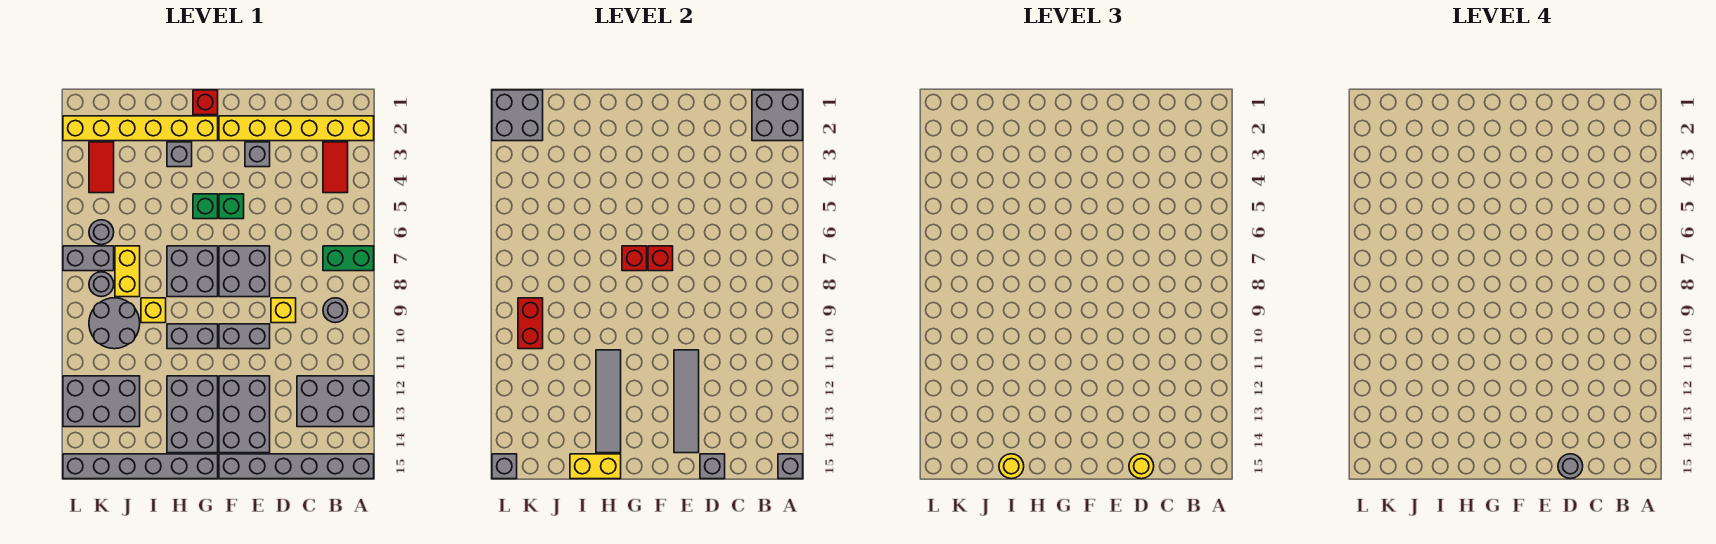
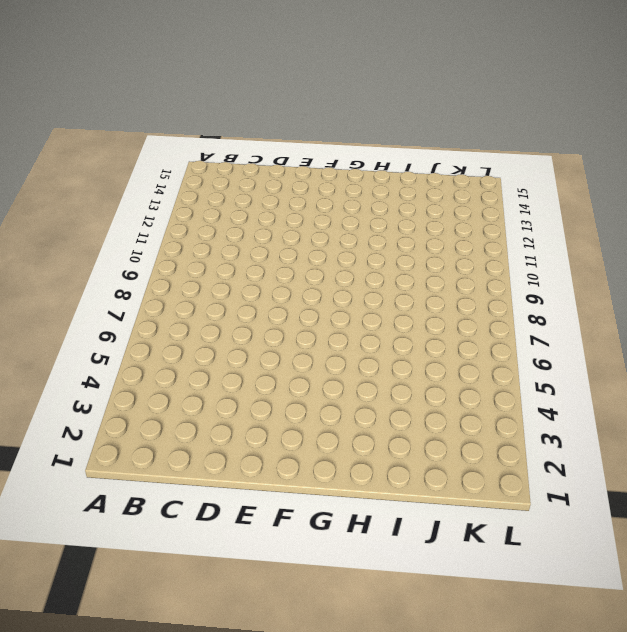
none -> yellow 1x6 brick [219,116,374,141]
none -> green 1x2 brick [323,246,374,271]
none -> grey 2x3 brick [297,376,374,427]
none -> grey 1x6 brick [219,454,374,479]

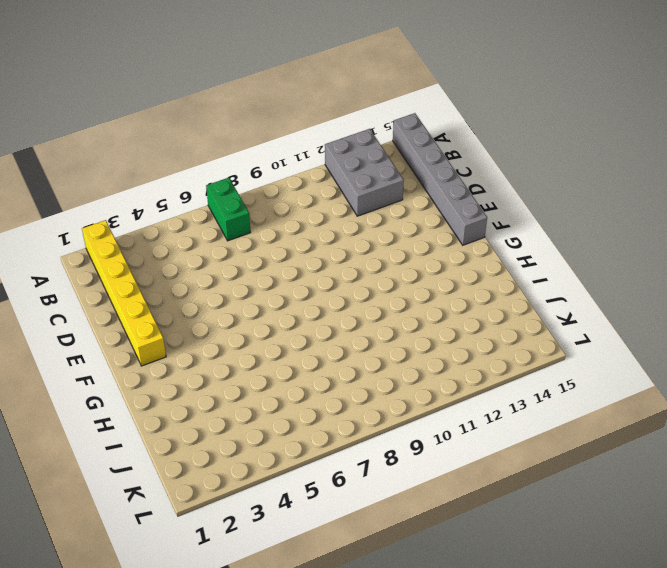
none -> red 1x2 tile [323,142,348,193]
none -> grey 1x1 round brick [323,298,348,323]
none -> yellow 1x1 brick [271,298,296,323]
none -> grey 1x1 brick [245,142,270,167]

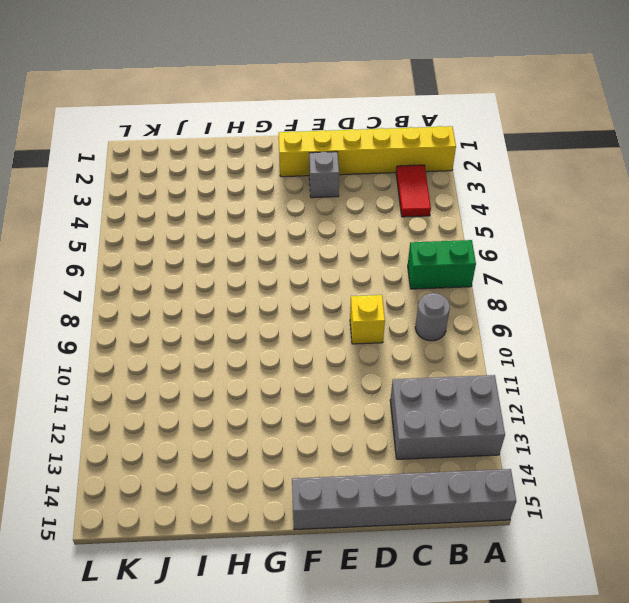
none -> grey 2x2 brick [219,246,270,297]
none -> grey 1x2 brick [219,324,270,349]
none -> grey 2x3 brick [219,376,270,453]
none -> green 1x1 brick [219,194,244,219]

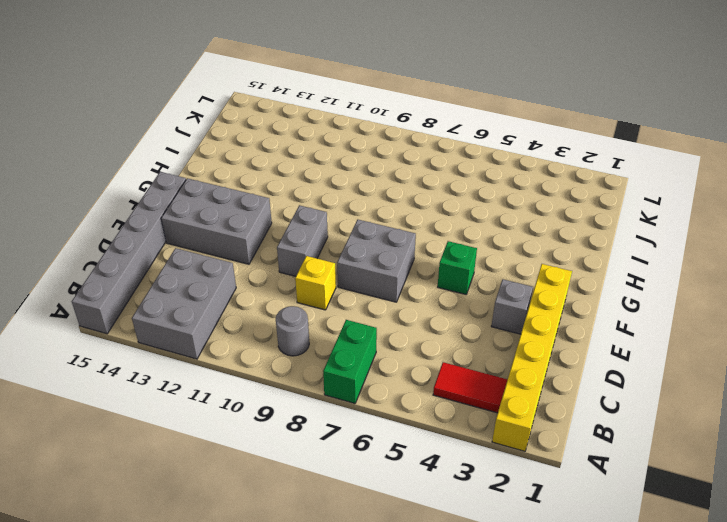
none -> red 1x1 brick [193,90,218,115]
none -> yellow 1x6 brick [63,116,218,141]
none -> green 1x1 brick [193,194,218,219]
none -> grey 2x2 brick [167,246,218,297]

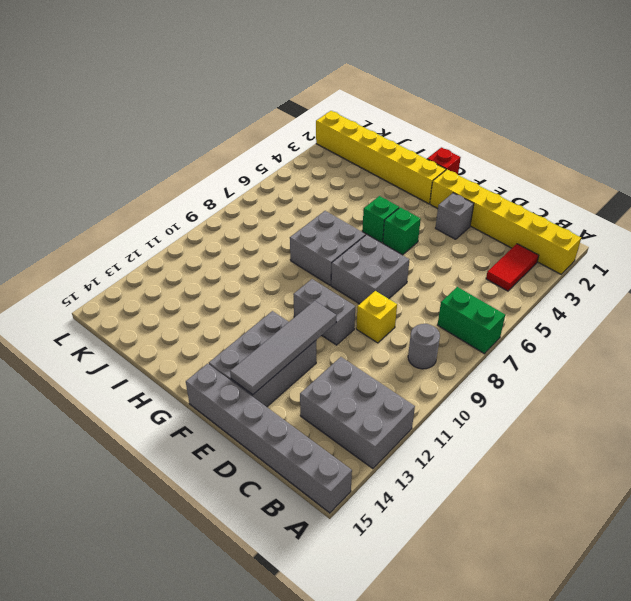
none -> grey 1x2 brick [167,324,218,349]
none -> grey 2x3 brick [167,376,218,453]
none -> grey 1x6 brick [63,454,218,479]
none -> grey 1x1 brick [167,142,192,167]

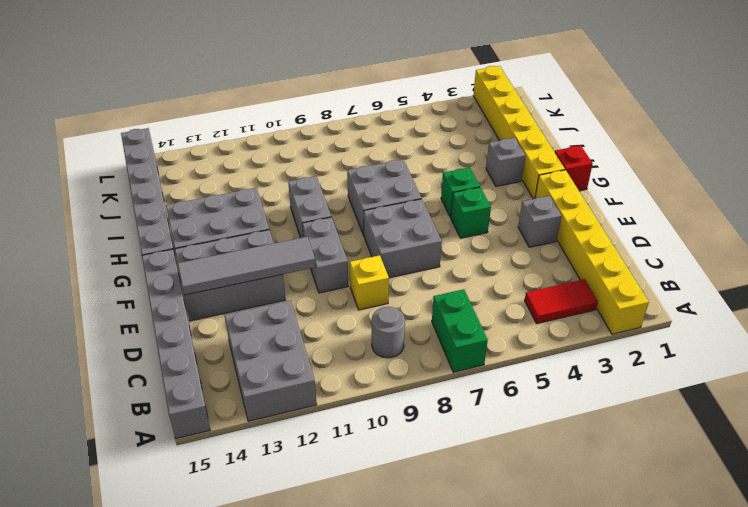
none -> yellow 1x1 brick [141,298,166,323]
none -> yellow 1x2 brick [115,246,140,297]
none -> grey 2x2 round brick [89,298,140,349]
none -> grey 2x3 brick [63,376,140,427]

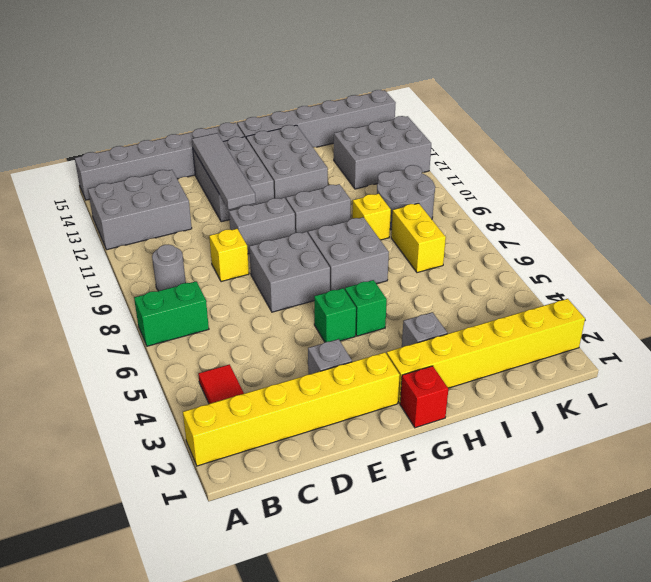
none -> red 1x2 tile [89,142,114,193]
none -> grey 1x1 round brick [89,220,114,245]
none -> grey 1x2 brick [63,246,114,271]
none -> grey 1x1 round brick [89,272,114,297]

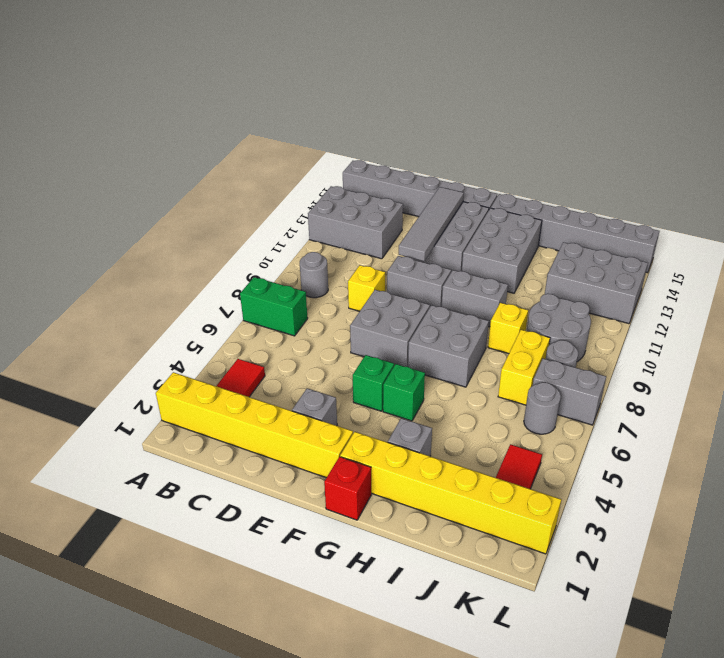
none -> grey 2x2 brick [752,90,803,141]
none -> grey 1x1 brick [778,454,803,479]
none -> grey 1x1 brick [700,454,725,479]
none -> red 1x1 brick [648,246,673,271]

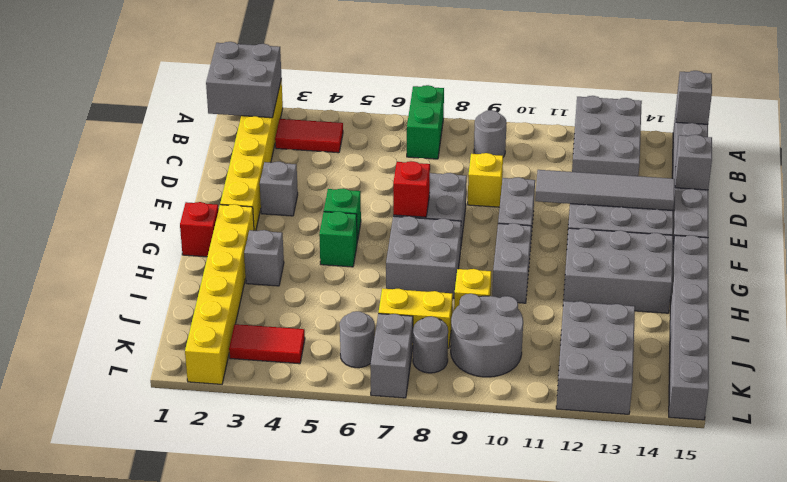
none -> red 1x1 brick [622,246,647,271]
none -> grey 1x4 tile [596,350,621,453]
none -> yellow 1x2 brick [570,454,621,479]
none -> grey 2x2 brick [492,90,543,141]

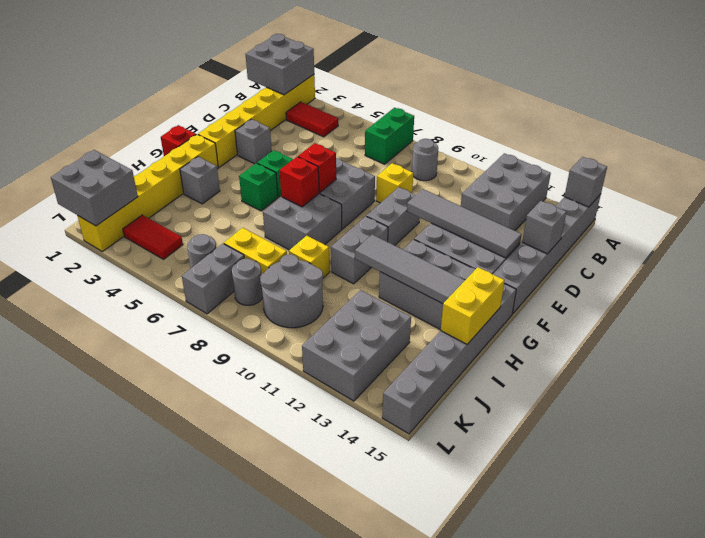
none -> red 1x2 brick [518,298,543,349]
none -> grey 1x1 brick [492,454,517,479]
none -> yellow 1x1 round brick [1129,454,1154,479]
none -> yellow 1x1 round brick [999,454,1024,479]

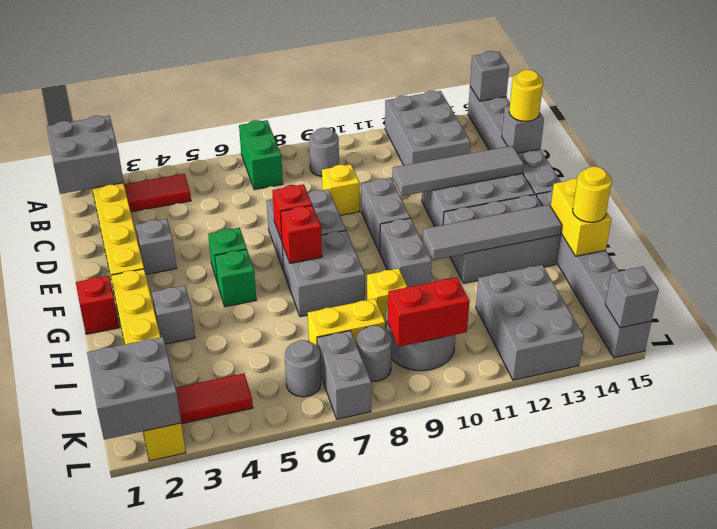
none -> grey 1x1 round brick [1558,454,1583,479]

